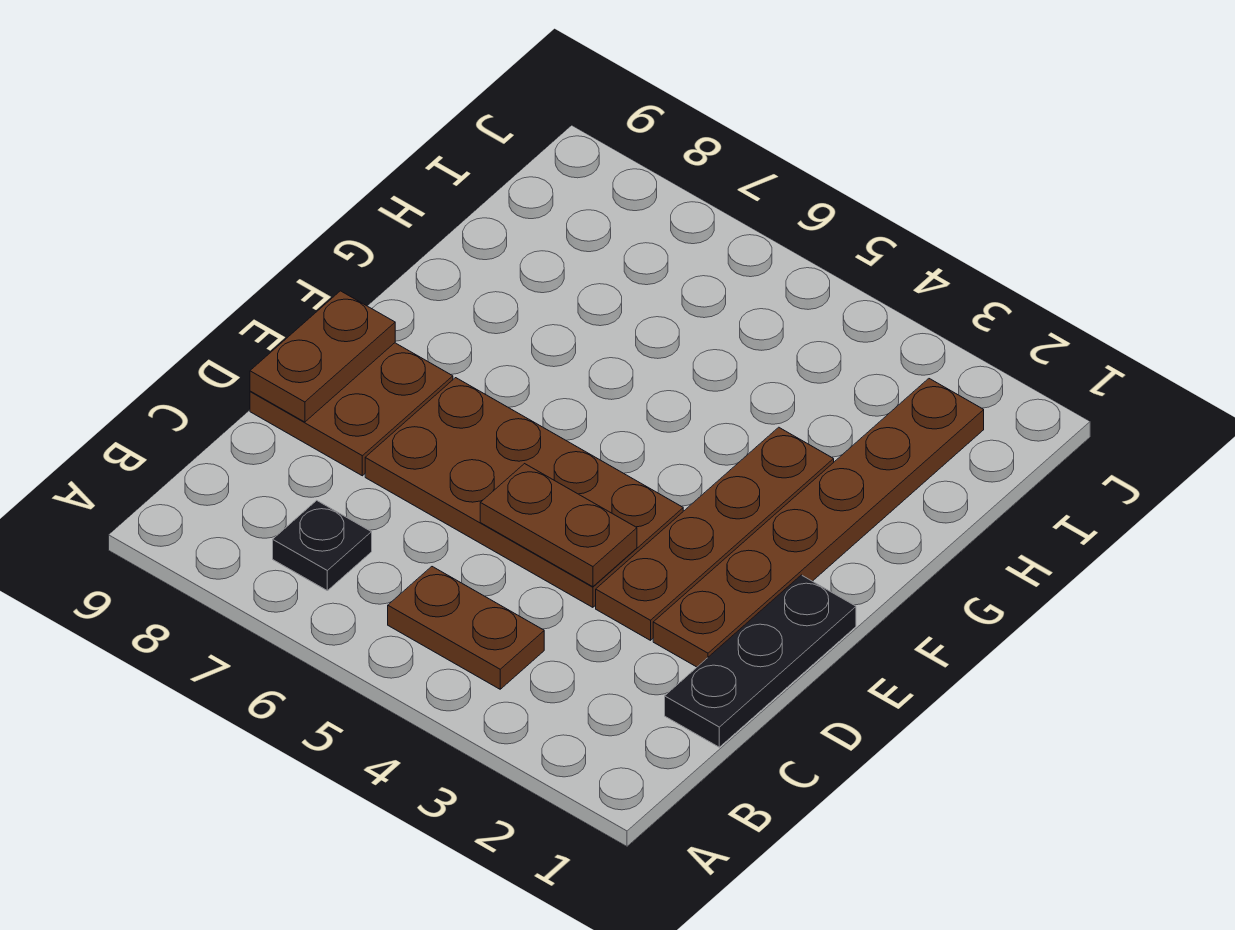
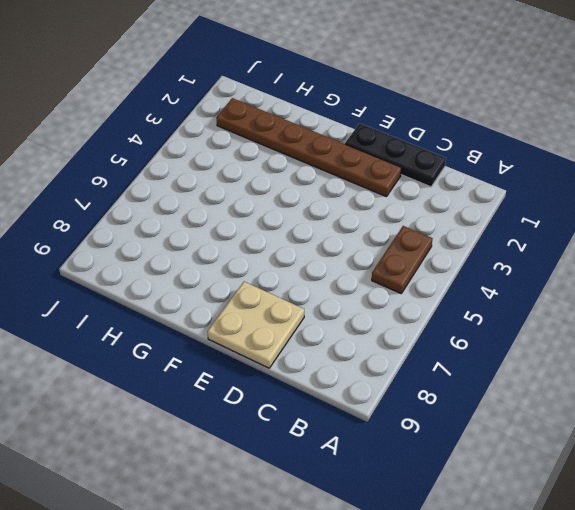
tan 2x2 plate [207,282,304,368] -> brown 2x2 plate [250,343,453,476]
none -> black 1x1 plate [273,500,372,590]
none -> brown 1x4 plate [596,427,834,640]

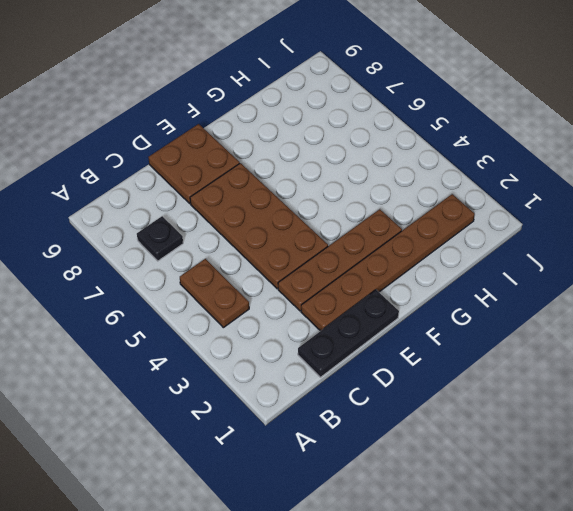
none -> brown 1x2 plate [480,464,637,587]
none -> brown 1x2 plate [250,291,395,422]

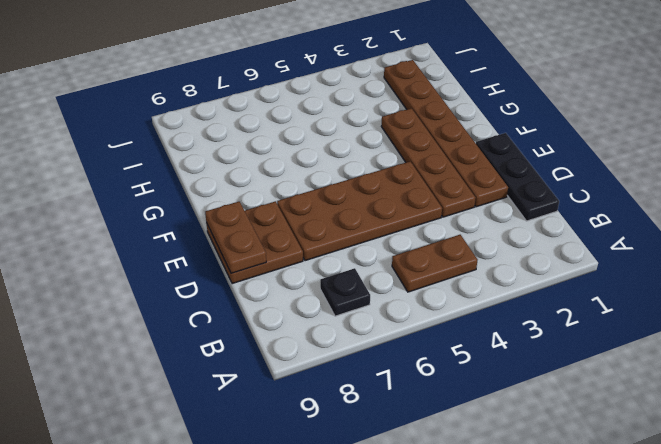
none -> brown 1x2 plate [480,464,637,587]

